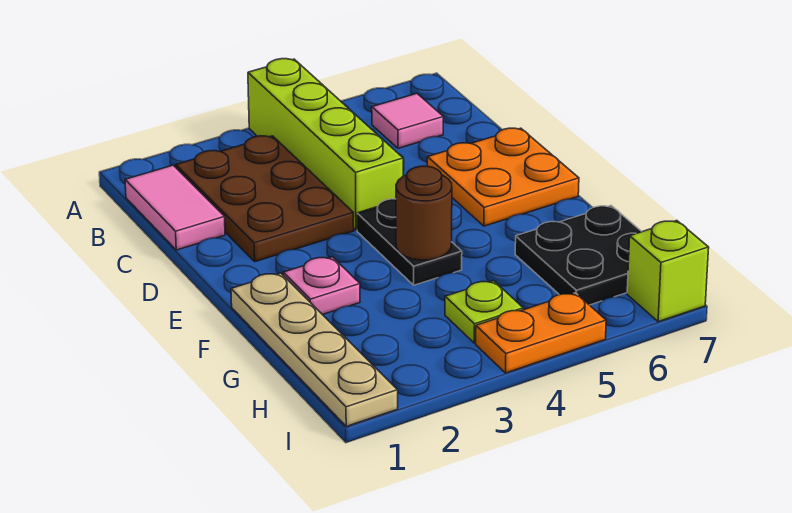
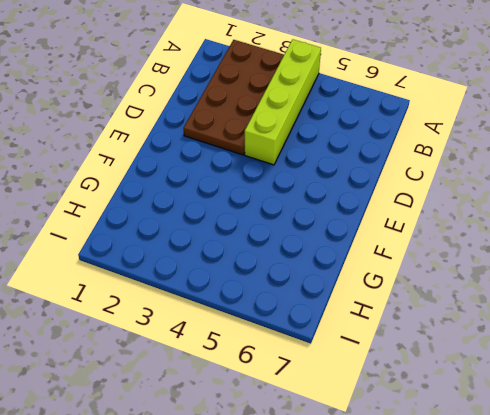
brown 2x4 plate [184,40,284,155] -> brown 2x3 plate [176,136,354,262]
none -> pink 1x2 tile [125,165,225,250]
none -> pink 1x1 tile [372,93,443,148]
none -> orange 2x2 plate [427,128,579,226]

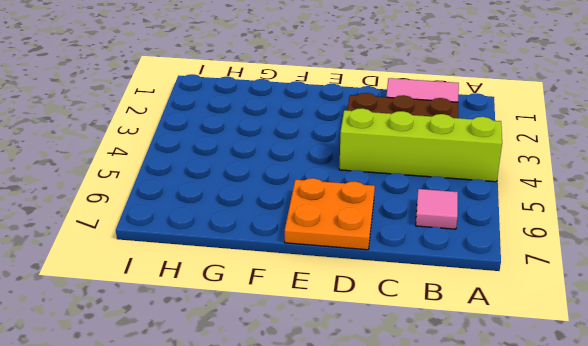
none -> black 1x2 plate [357,199,462,285]
none -> tan 1x4 plate [231,273,398,426]
none -> pink 1x1 plate [283,257,360,315]

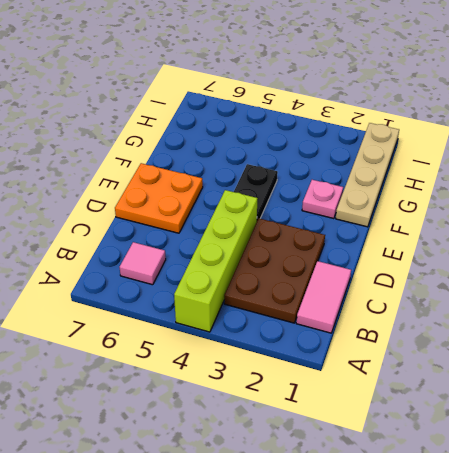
none -> black 2x2 plate [515,206,642,305]
none -> lime 1x1 plate [445,281,523,343]
none -> orange 1x2 plate [476,293,606,373]

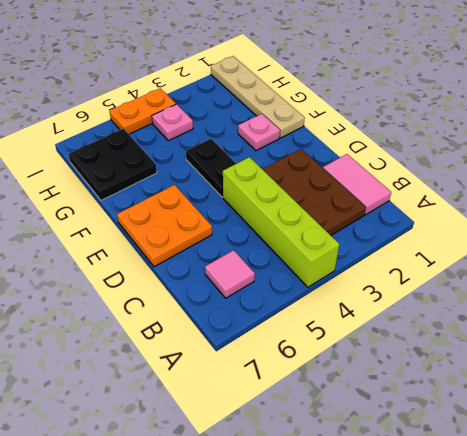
pink 1x1 plate [152,104,193,141] -> lime 1x1 plate [445,281,523,343]
none -> lime 1x1 brick [627,221,709,322]
none -> brown 1x1 round brick [396,166,452,260]

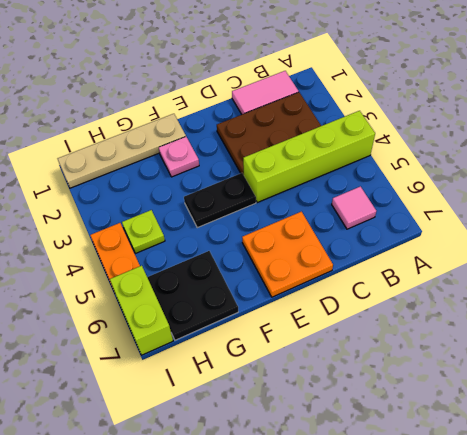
lime 1x2 brick [110,266,173,355] -> lime 1x1 brick [627,221,709,322]
none -> brown 1x1 round brick [396,166,452,260]

